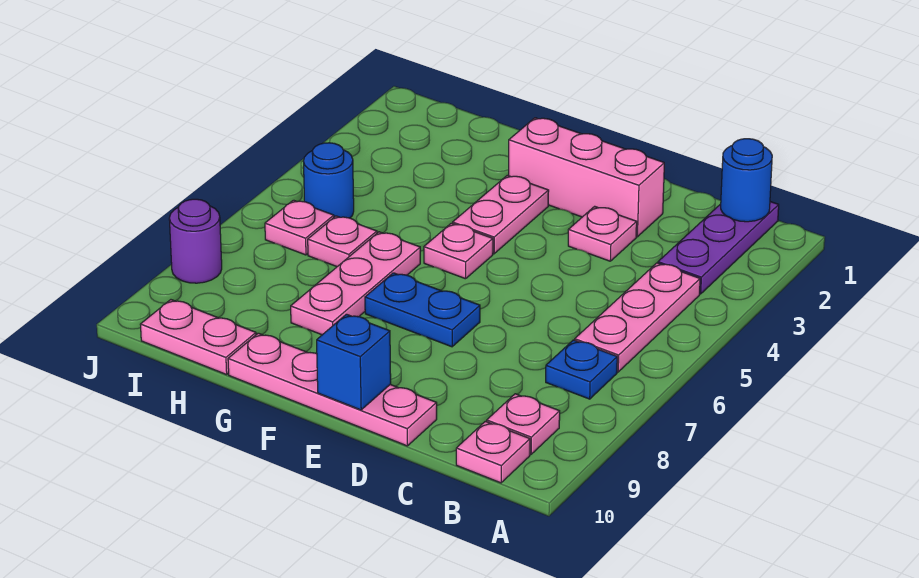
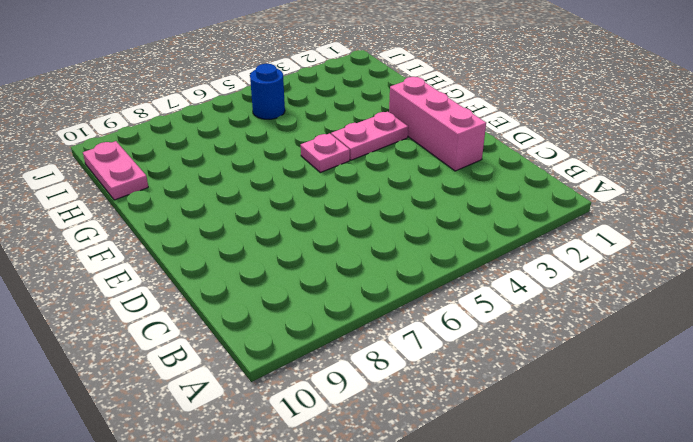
none -> purple 1x3 plate [658,202,779,294]
none -> pink 1x3 plate [575,263,700,372]
none -> blue 1x1 plate [546,340,617,399]

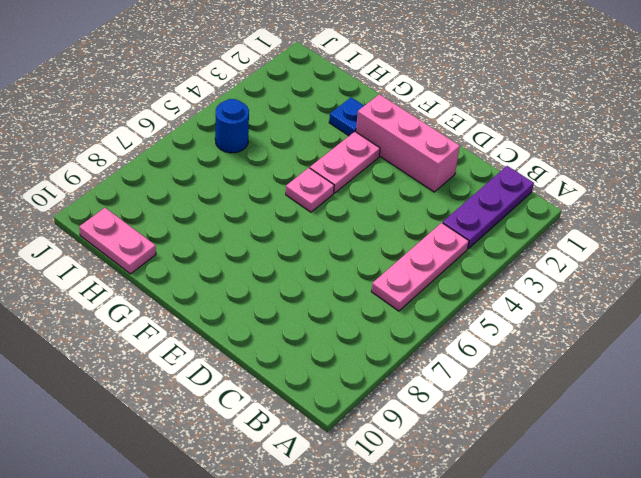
blue 1x1 plate [329,97,364,136] -> blue 1x1 plate moved to [546,340,617,399]
none -> pink 1x1 plate [487,394,560,454]
none -> pink 1x1 plate [456,421,530,483]
none -> pink 1x1 plate [568,206,637,261]

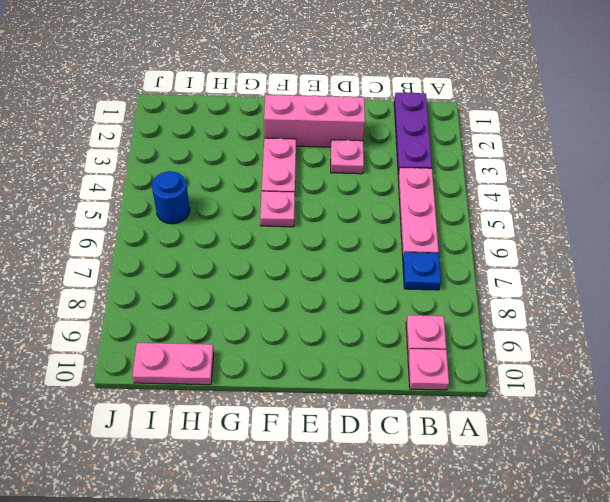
none -> pink 1x4 plate [228,333,437,446]
none -> blue 1x2 plate [365,273,480,347]
none -> pink 1x3 plate [291,232,420,335]

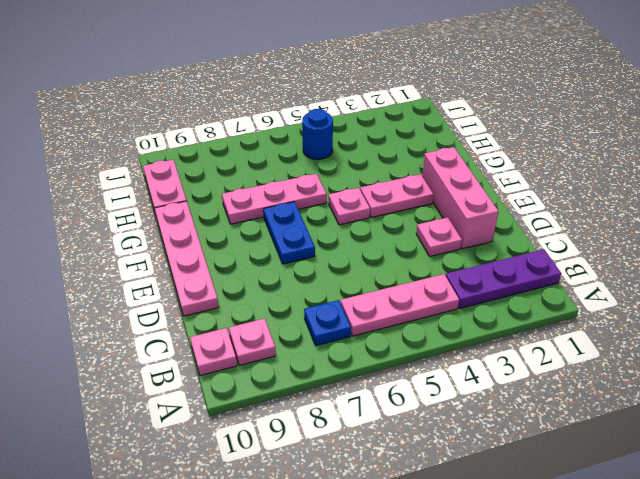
none -> pink 1x1 plate [308,216,377,267]
none -> pink 1x1 plate [265,200,334,255]
none -> purple 1x1 round brick [169,199,222,283]

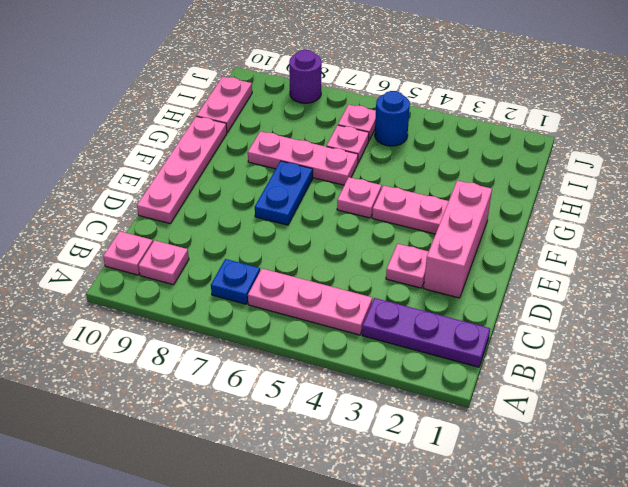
none -> blue 1x1 round brick [721,139,772,222]
none -> blue 1x1 brick [317,314,391,410]

